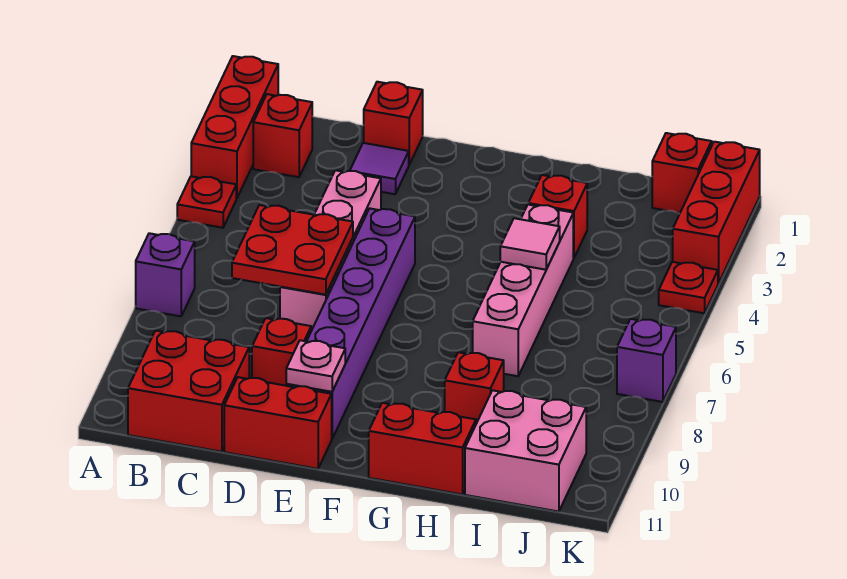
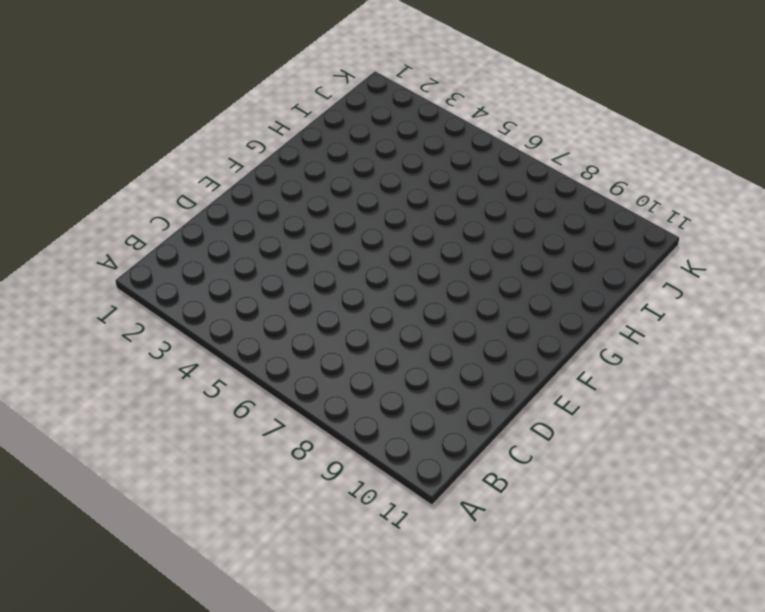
none -> red 1x3 brick [191,56,278,198]
none -> red 1x1 plate [177,176,236,228]
none -> purple 1x1 brick [136,233,195,316]

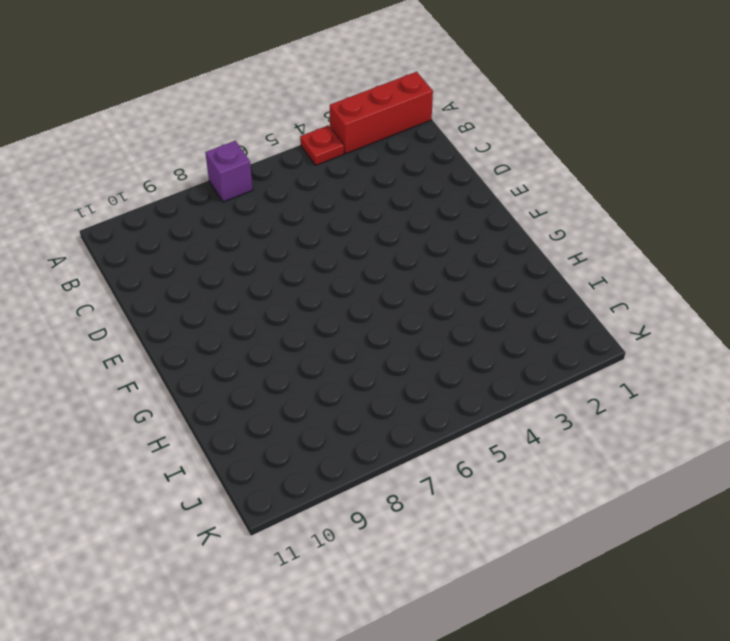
none -> red 1x1 brick [253,94,312,177]
none -> red 2x2 brick [128,330,249,452]
none -> red 1x1 brick [364,82,423,164]

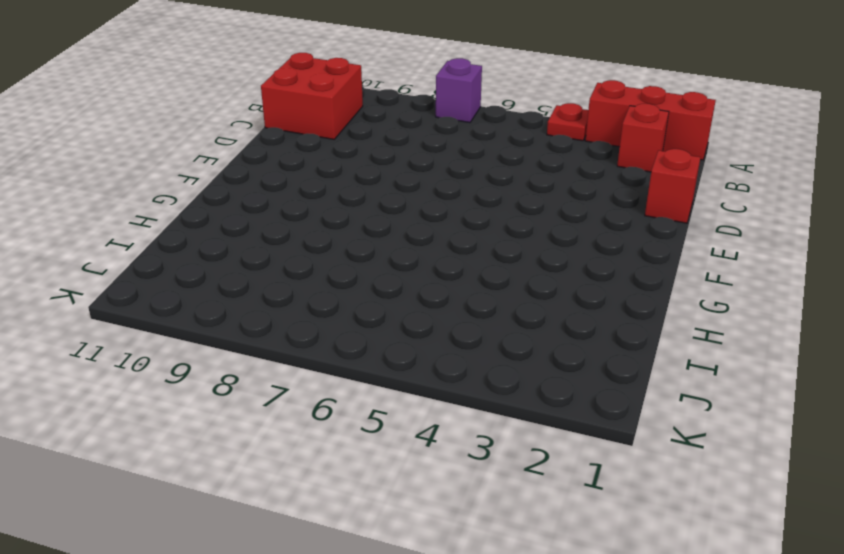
none -> purple 1x1 tile [350,143,409,194]
none -> pink 1x4 brick [280,170,381,331]
none -> red 1x1 brick [252,318,311,386]

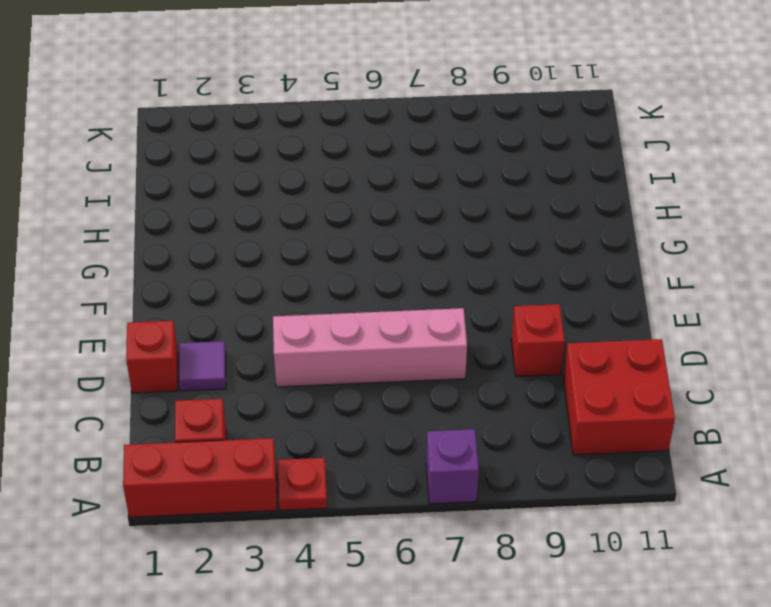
none -> red 1x2 brick [224,377,332,469]
none -> purple 1x6 brick [286,208,415,438]
none -> red 1x2 brick [369,403,476,494]

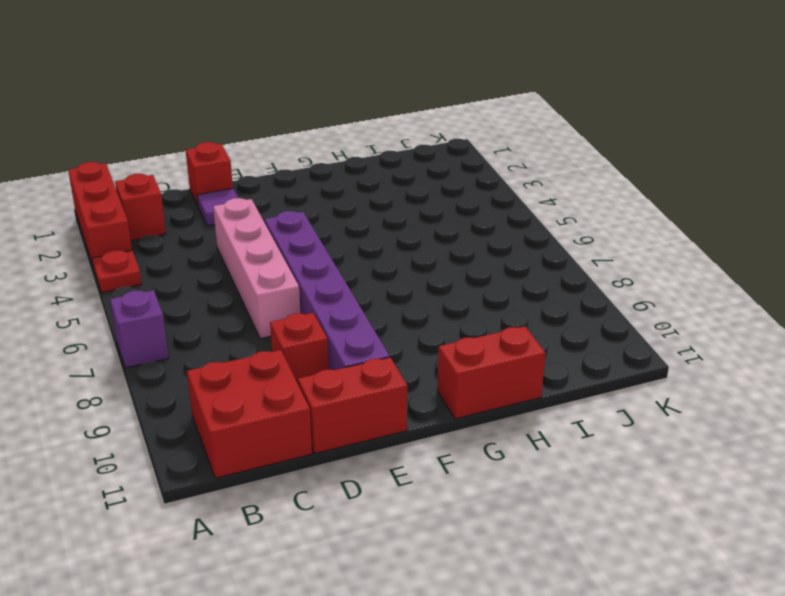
none -> red 1x1 brick [528,175,587,258]
none -> pink 1x4 brick [473,205,573,376]
none -> red 1x1 brick [445,352,504,424]

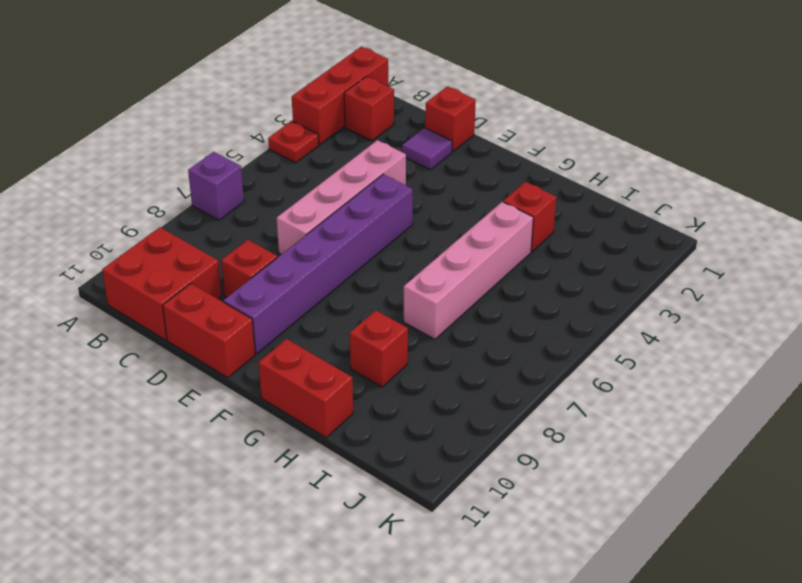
none -> pink 2x2 brick [465,390,586,512]
none -> red 1x1 brick [652,133,712,213]
none -> red 1x3 brick [673,142,760,284]

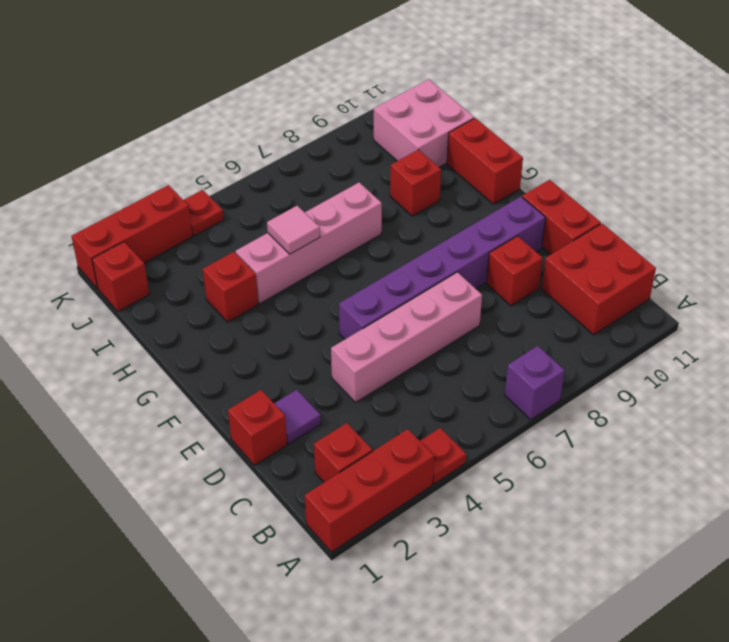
none -> purple 1x1 brick [617,319,676,402]
none -> red 2x2 plate [232,205,353,295]
none -> pink 1x1 plate [286,340,345,392]

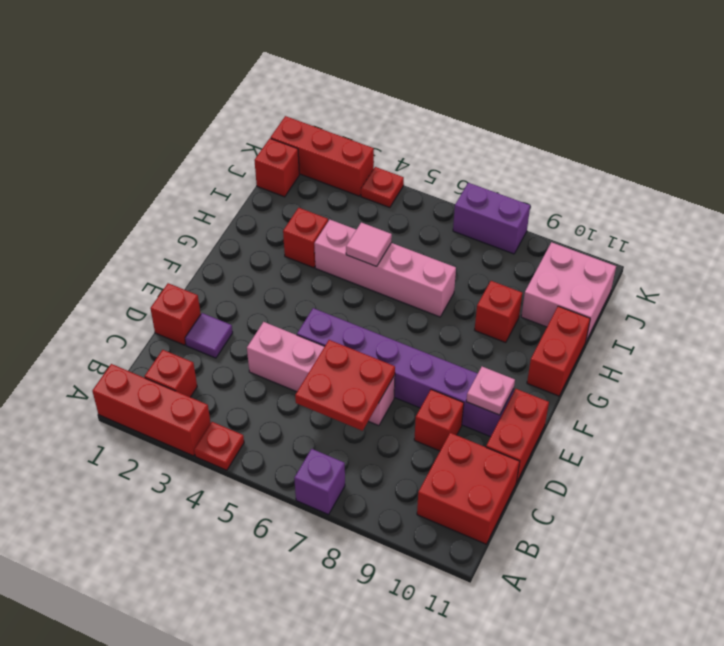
purple 1x2 brick [453,183,530,254] -> purple 1x1 brick [617,319,676,402]

